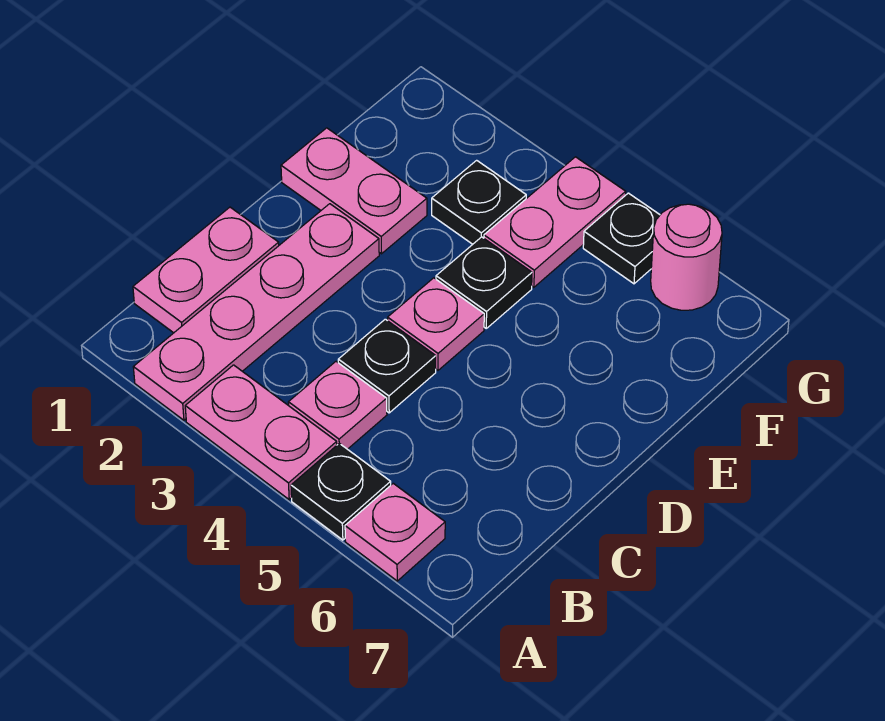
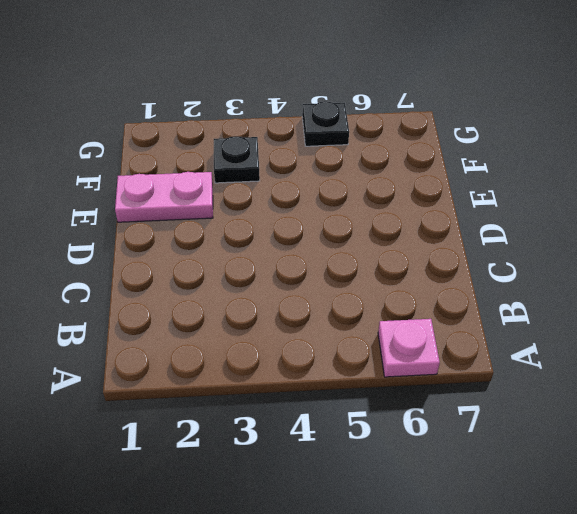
none -> pink 1x4 plate [133,204,379,420]
none -> pink 1x2 plate [185,365,337,500]
none -> black 1x1 plate [291,443,391,540]

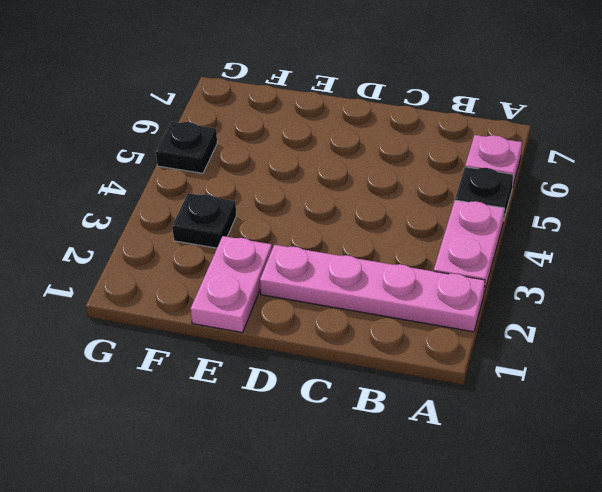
none -> pink 1x2 plate [133,207,279,333]
none -> pink 1x1 plate [288,362,387,449]
none -> black 1x1 plate [338,319,436,413]

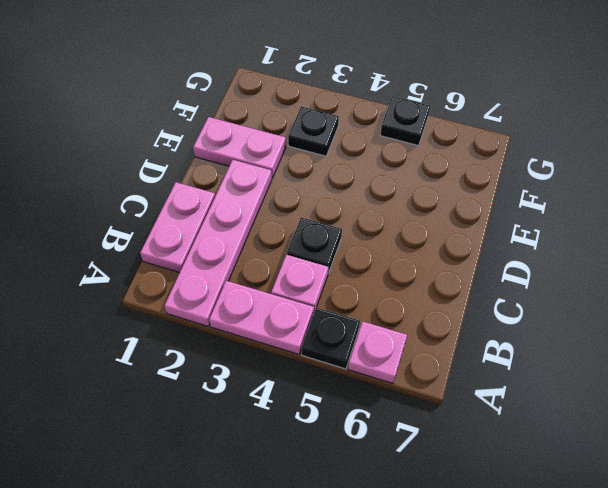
none -> pink 1x1 plate [388,278,484,370]
none -> black 1x1 plate [436,237,532,328]
none -> pink 1x2 plate [484,157,626,287]

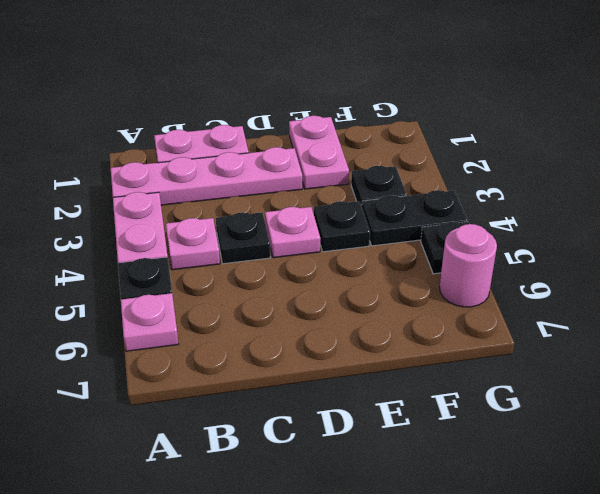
black 1x2 plate [362,190,468,246] -> pink 1x2 plate [484,157,626,287]

